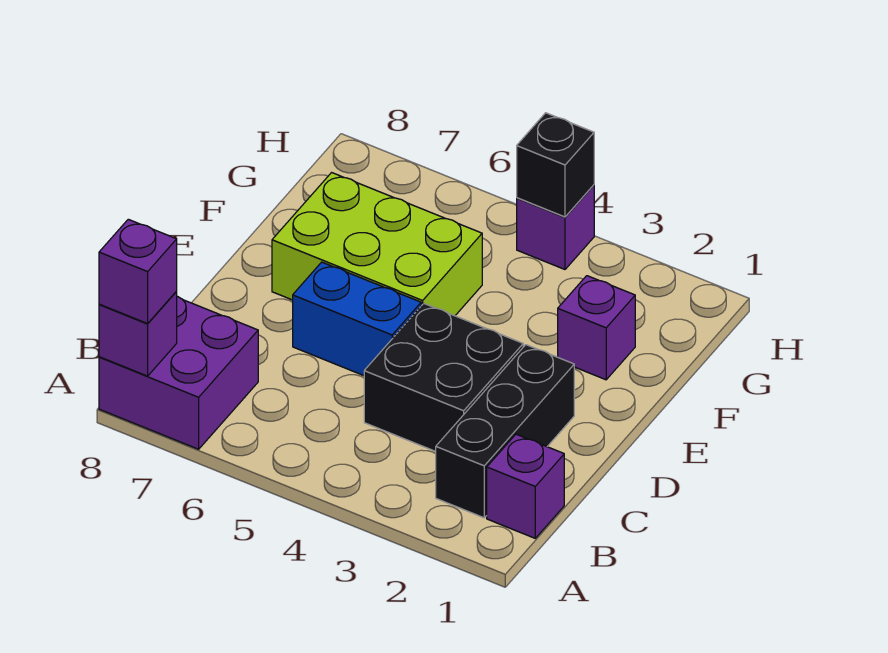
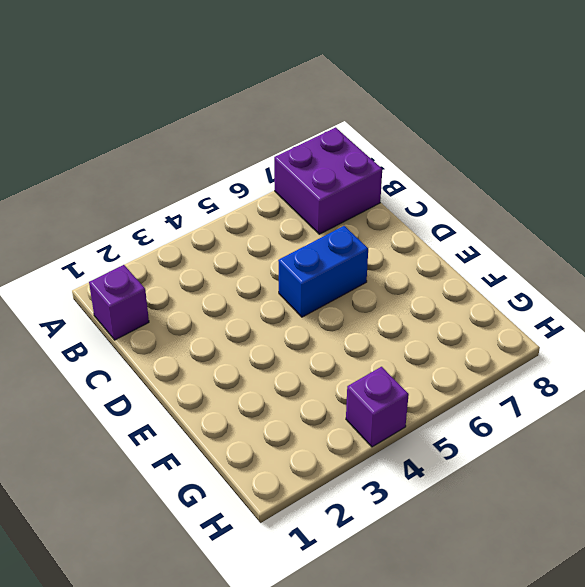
none -> black 1x3 brick [436,345,574,518]
none -> black 2x2 brick [364,303,523,451]

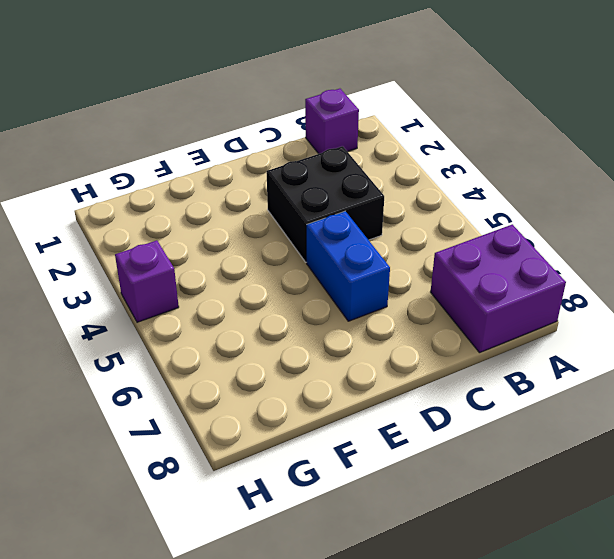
none -> black 1x3 brick [436,345,574,518]
none -> lime 2x3 brick [272,173,482,316]

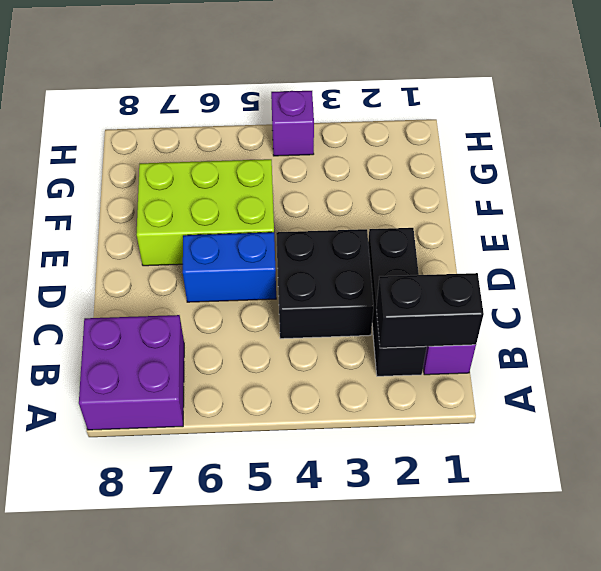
black 1x2 brick [376,273,484,348] -> none
none -> purple 1x1 brick [558,276,635,380]
none -> purple 1x1 brick [99,292,177,376]

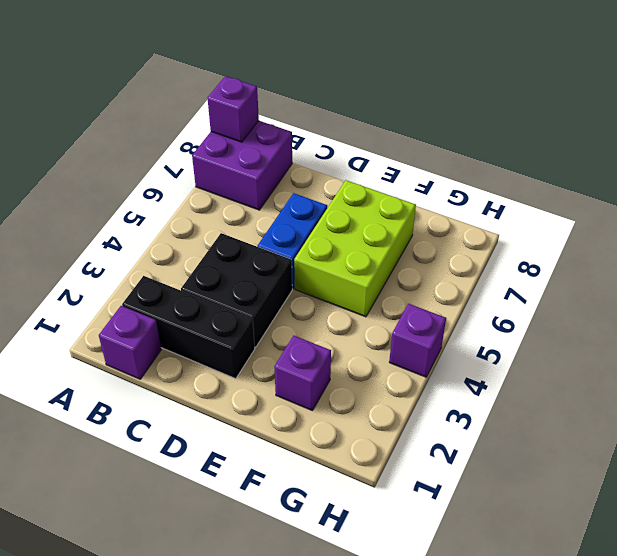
none -> black 1x1 brick [517,113,594,217]
none -> purple 1x1 brick [99,219,177,324]

